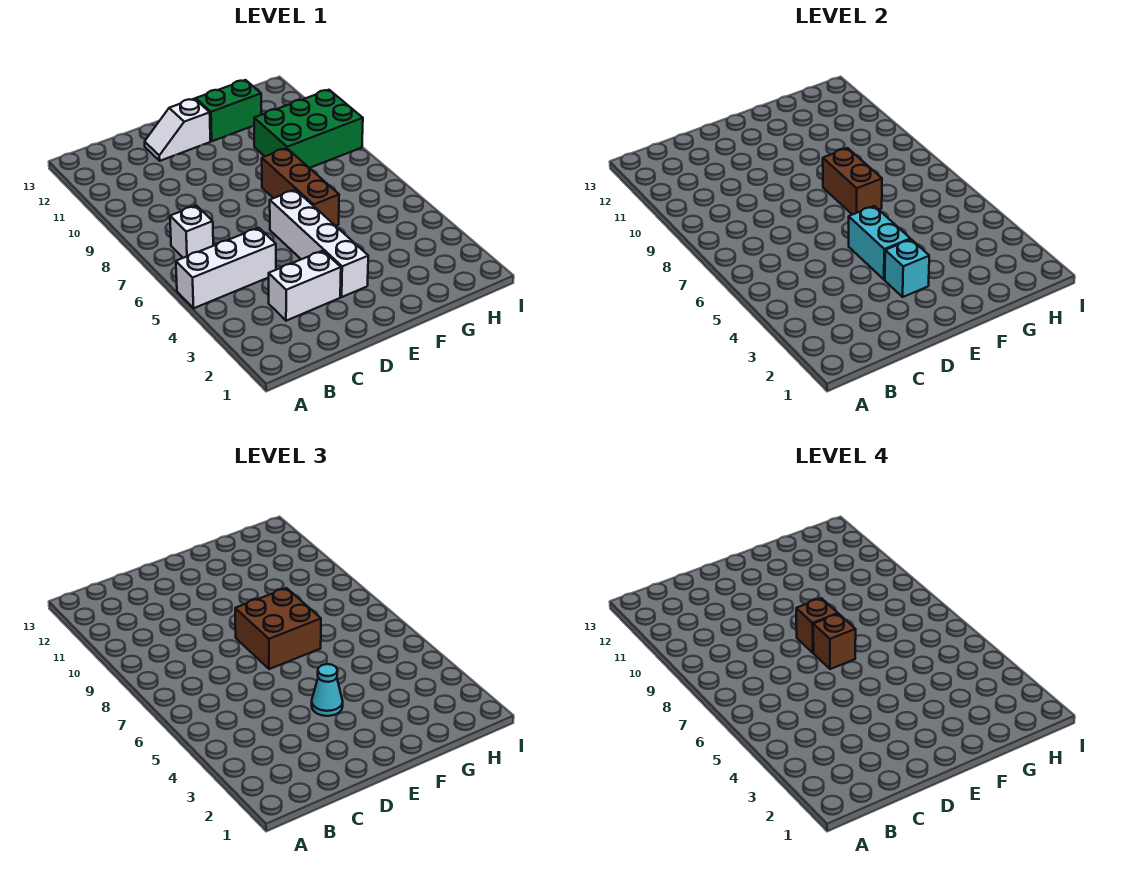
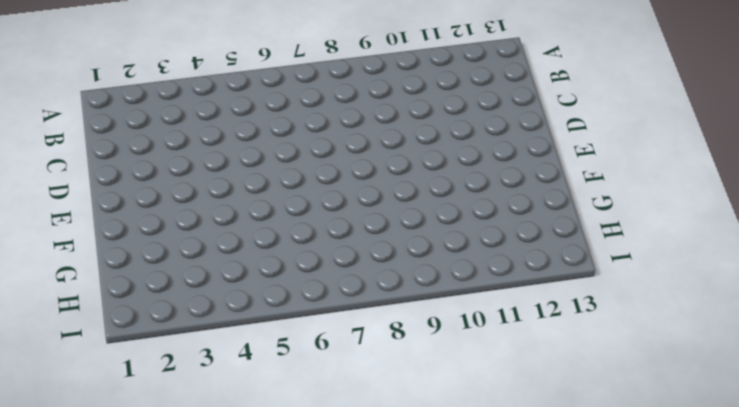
none -> white 1x3 brick [176,228,276,308]
none -> white 1x1 brick [170,206,213,258]
none -> white 1x2 brick [269,251,341,321]

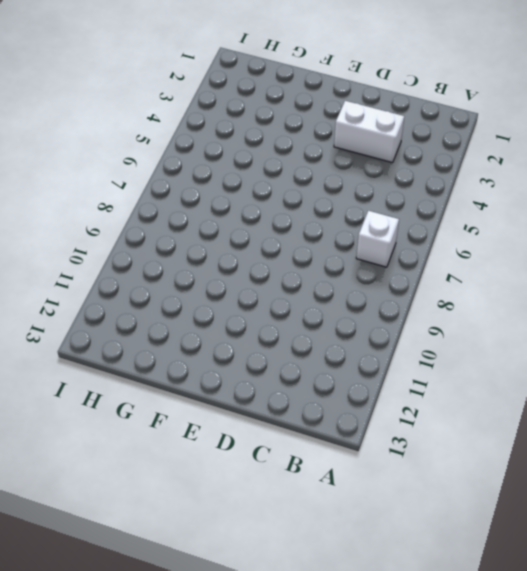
none -> white 1x3 brick [176,228,276,308]
none -> white 1x2 slope [145,99,210,161]
none -> white 1x4 brick [270,190,368,297]

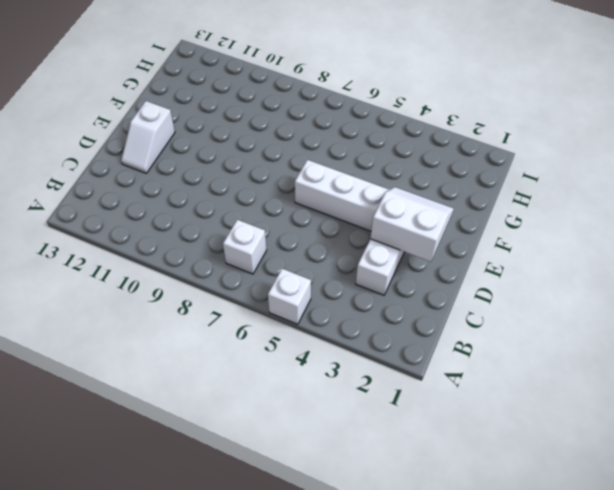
white 1x1 brick [268,269,311,324] -> white 1x3 brick [176,228,276,308]
white 2x2 slope [371,187,454,262] -> cyan 1x1 brick [885,239,929,297]
none -> brown 1x3 brick [262,148,339,226]
none -> green 1x2 brick [196,80,261,141]
none -> green 2x3 brick [254,90,363,168]

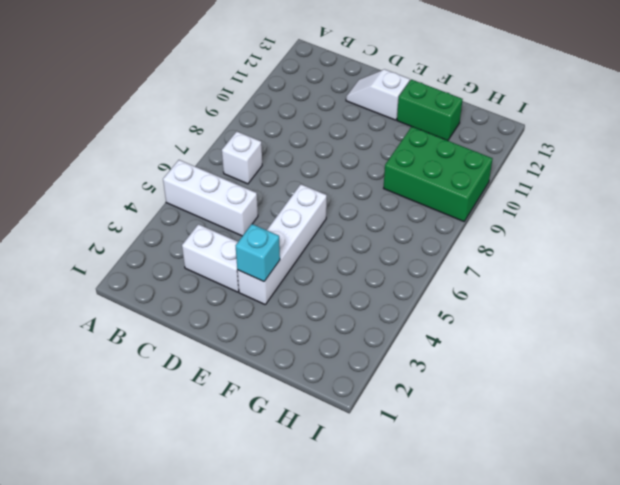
none -> brown 1x3 brick [262,148,339,226]
none -> cyan 1x2 brick [849,206,910,280]
none -> brown 1x2 brick [823,148,882,215]

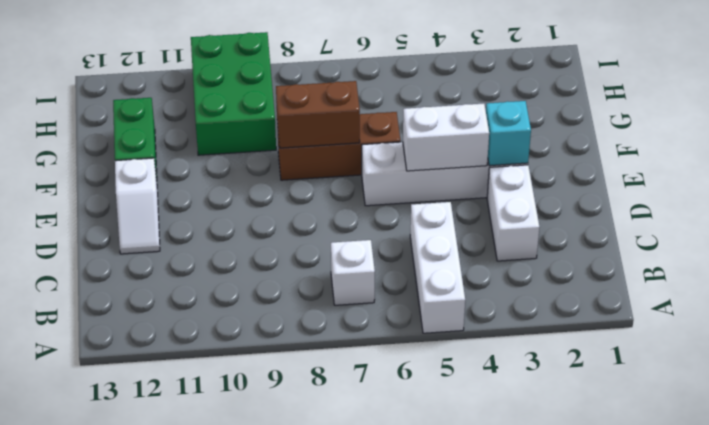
white 1x2 brick [403,104,489,171] -> cyan 1x2 brick [849,206,910,280]
none -> cyan 1x1 cone [312,664,343,716]
none -> brown 2x2 brick [235,588,321,669]
none -> brown 1x1 brick [813,614,856,669]

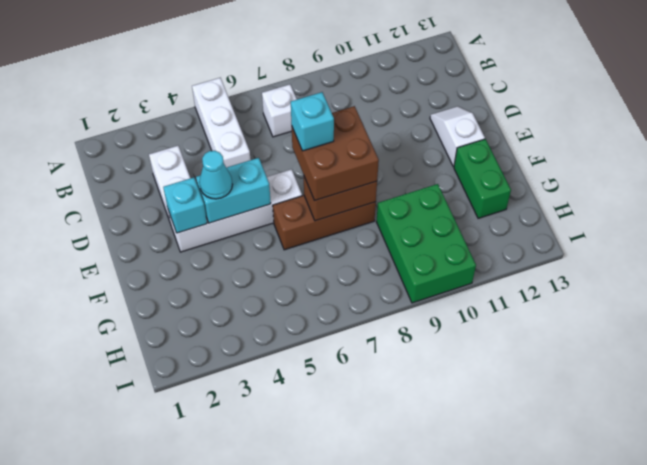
cyan 1x1 brick [291,92,334,151] -> brown 1x1 brick [813,614,856,669]
none -> brown 1x1 brick [796,598,838,653]

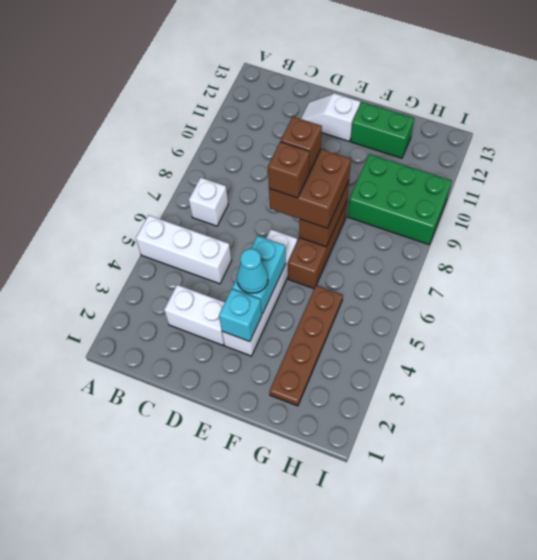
brown 1x4 plate [269,286,343,406] -> none

